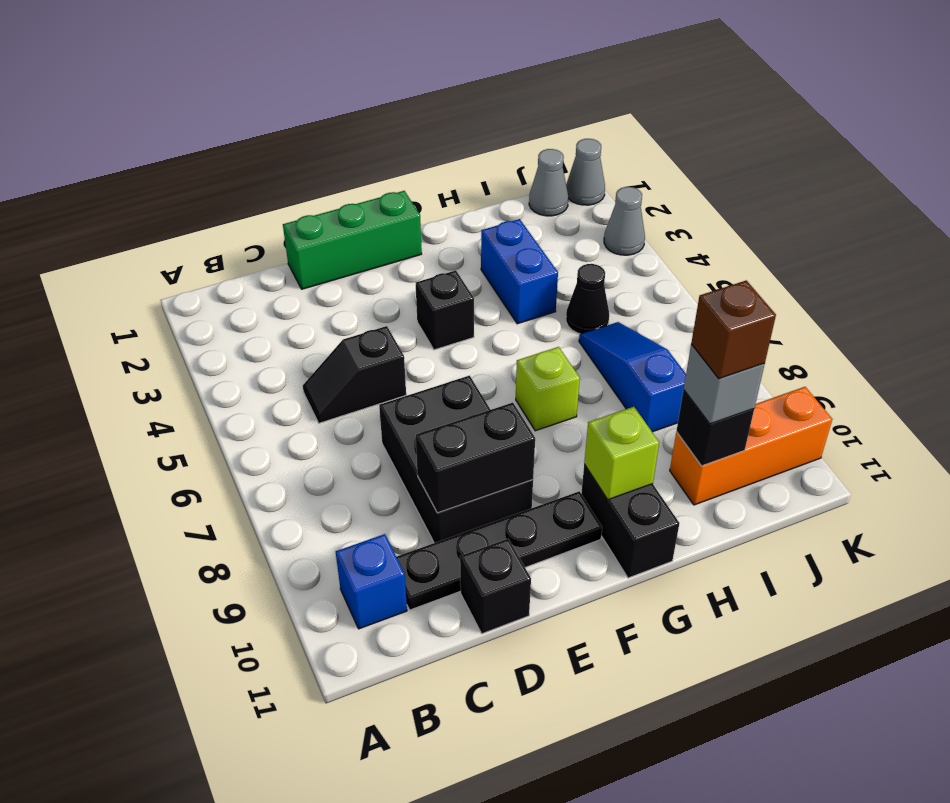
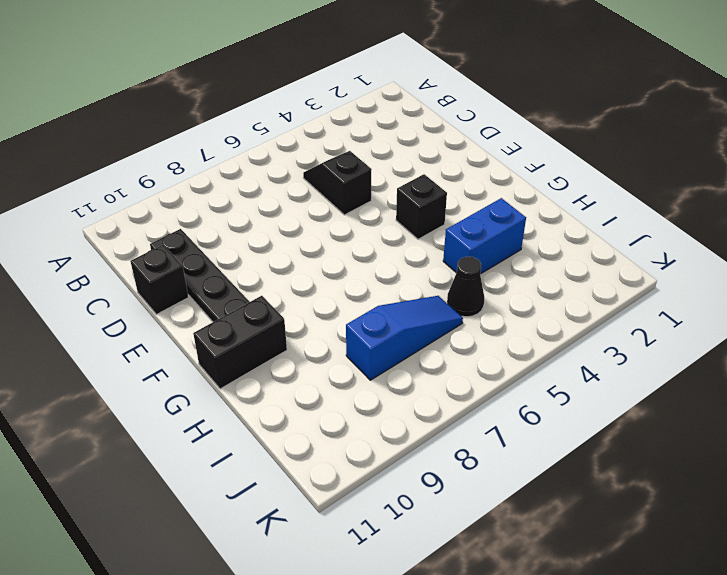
none -> blue 1x1 brick [336,534,407,629]
none -> green 1x3 brick [283,191,422,289]
none -> black 2x3 brick [379,376,533,543]

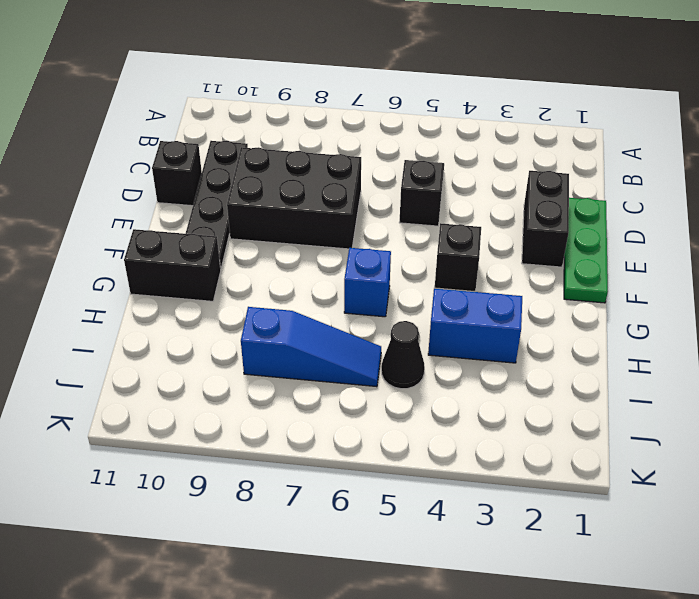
green 1x3 plate [564,198,608,303] -> green 1x3 brick [283,191,422,289]
black 1x2 brick [522,171,569,267] -> black 1x2 brick moved to [416,403,535,513]
blue 1x1 brick [344,248,391,317] -> blue 1x1 brick moved to [336,534,407,629]
none -> lime 1x1 brick [516,347,580,431]
none -> orange 1x3 brick [670,387,832,505]
none -> grey 1x1 cone [529,149,568,216]

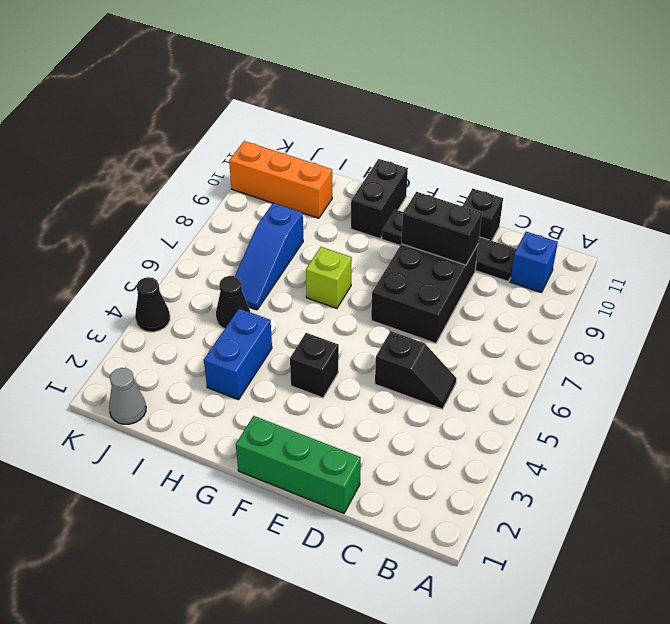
black 1x1 cone [135,277,170,332] -> none
none -> grey 1x1 cone [566,139,605,205]
none -> grey 1x1 cone [604,187,645,255]
none -> lime 1x1 brick [584,407,659,500]

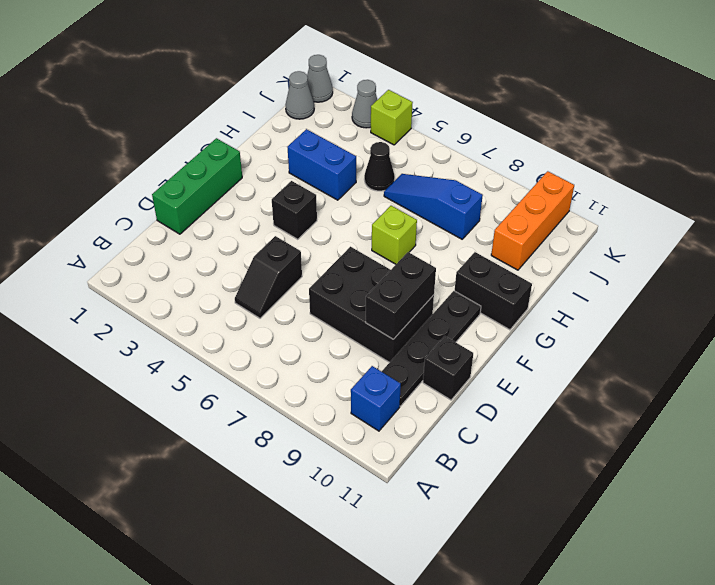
lime 1x1 brick [371,90,413,145] -> lime 1x1 brick moved to [584,407,659,500]
none -> black 1x1 brick [676,390,754,466]
none -> grey 1x1 brick [684,344,765,424]
none -> brown 1x1 brick [691,280,776,379]

